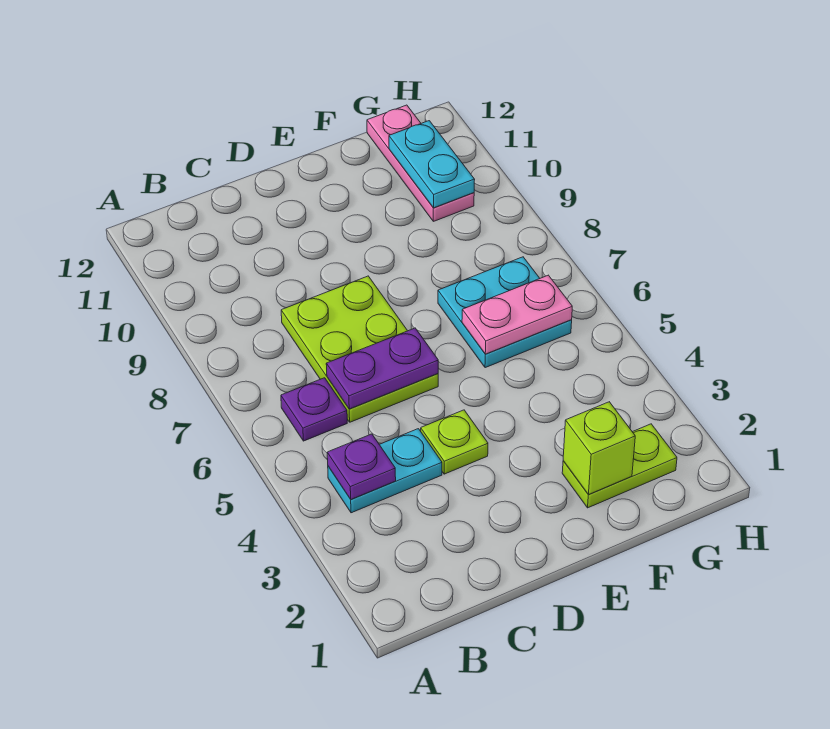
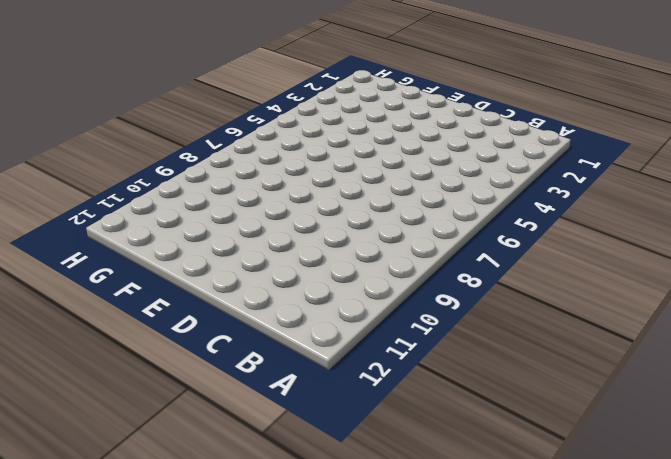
none -> cyan 1x2 plate [328,429,442,513]
none -> purple 1x1 plate [281,378,347,441]
none -> lime 2x3 plate [281,276,438,422]

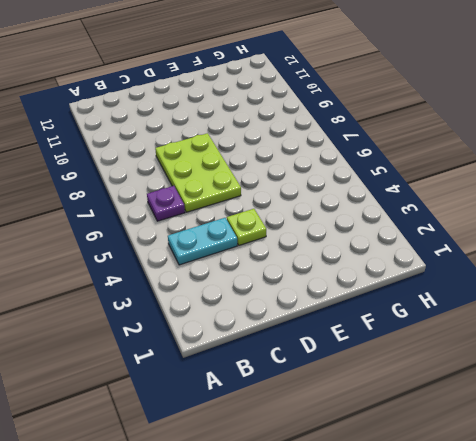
none -> lime 1x2 plate [562,424,677,508]
none -> cyan 2x2 plate [438,257,572,368]
none -> pink 1x3 plate [367,105,474,221]

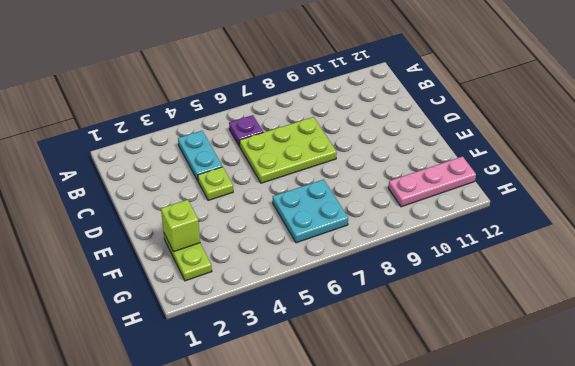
none -> purple 1x1 plate [327,434,396,500]
none -> purple 1x2 plate [326,328,438,409]
none -> pink 1x2 plate [462,275,572,354]

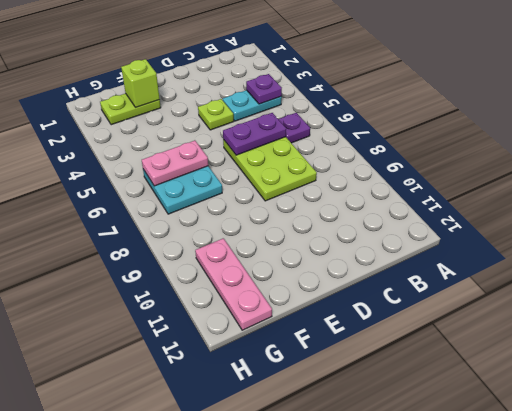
none -> cyan 1x2 plate [389,121,475,208]

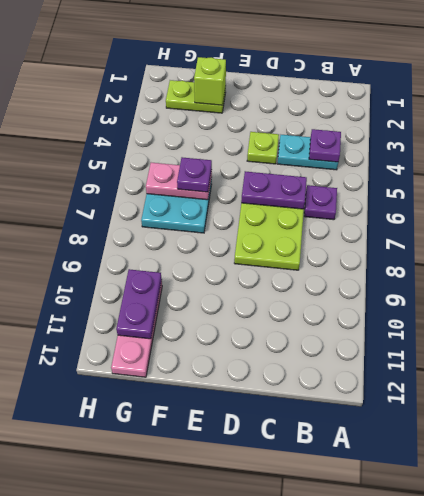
purple 1x1 plate [177,157,212,192] -> none
purple 1x2 plate [116,269,162,339] -> cyan 1x2 plate [389,121,475,208]

